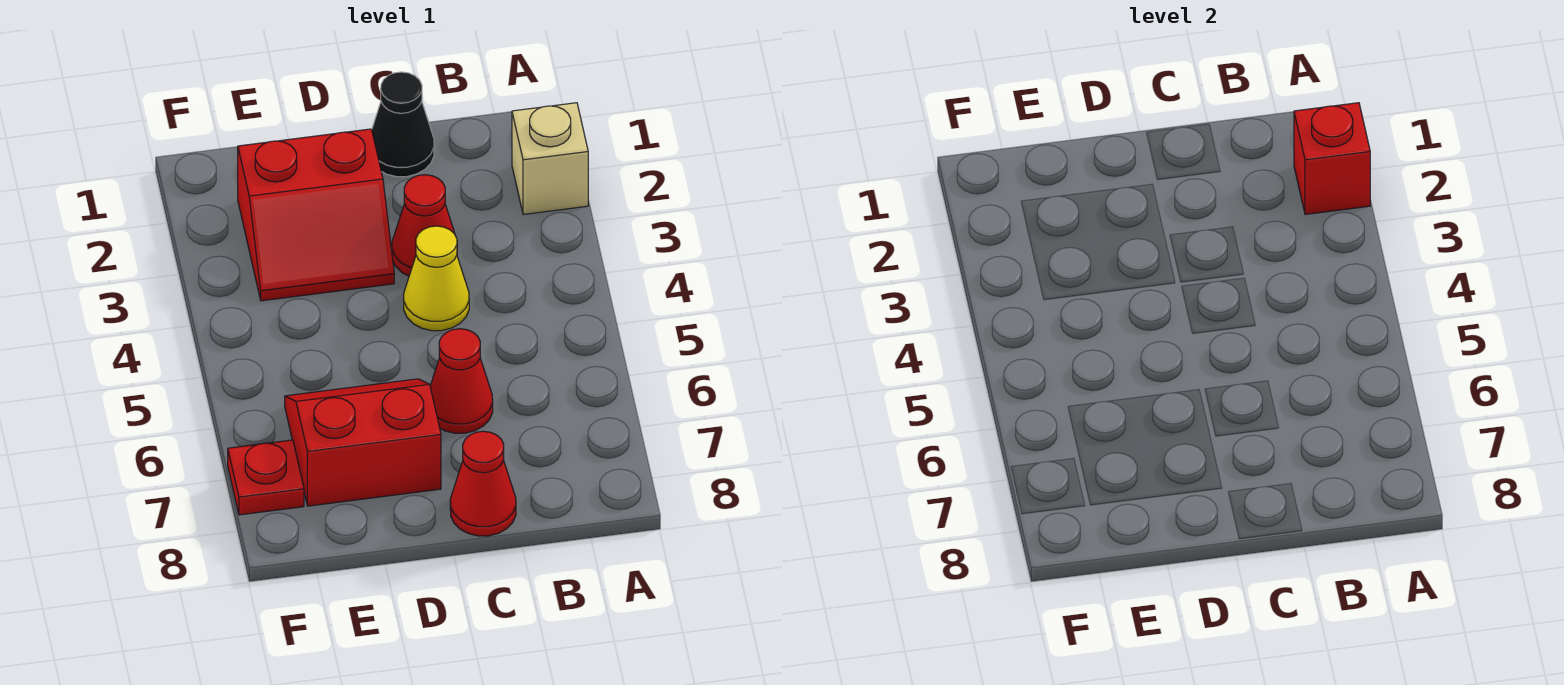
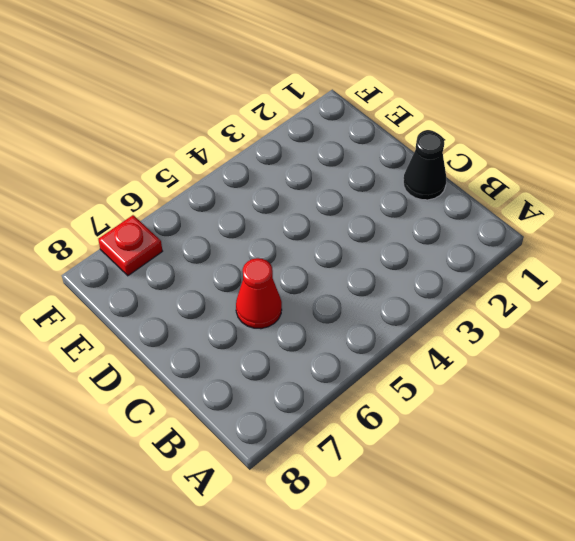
none -> tan 1x1 brick [512,103,588,214]
none -> red 1x1 cone [392,175,455,276]

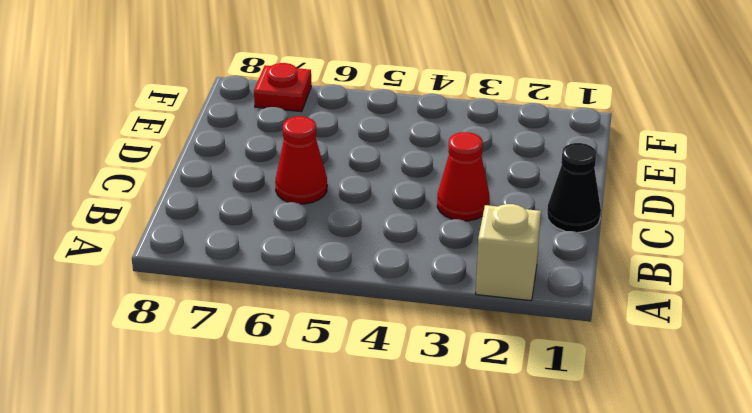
none -> yellow 1x1 cone [404,226,469,331]
none -> red 1x1 cone [450,431,516,536]

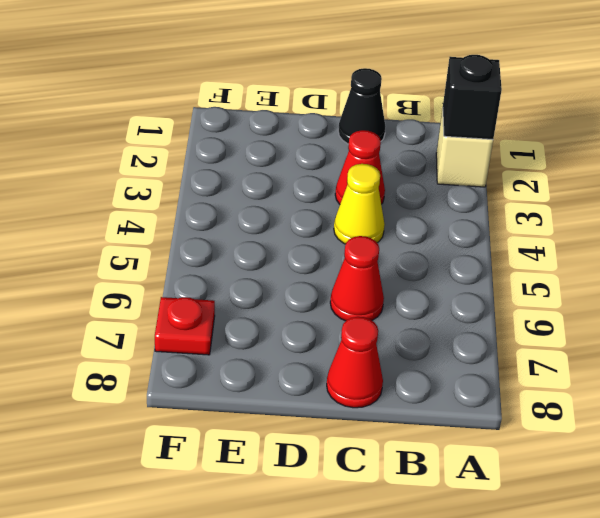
black 1x1 brick [443,55,502,140] -> red 1x1 brick [1294,103,1370,214]
none -> red 2x2 slope [238,129,394,301]
none -> red 2x2 slope [285,379,441,506]

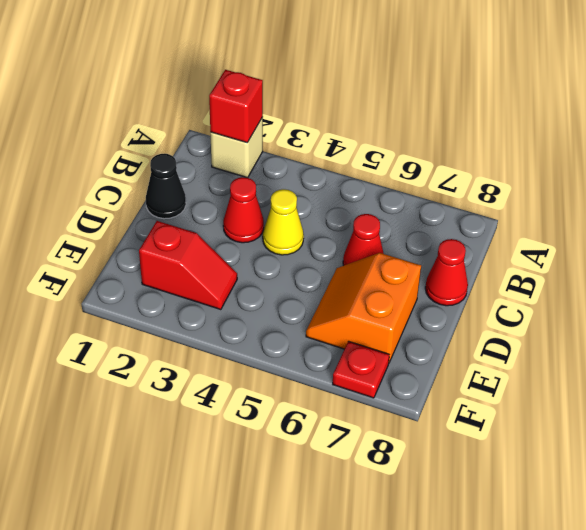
orange 2x2 slope [306,253,421,362] -> red 2x2 slope [285,379,441,506]
red 1x2 slope [139,221,237,310] -> red 2x2 slope [238,129,394,301]

